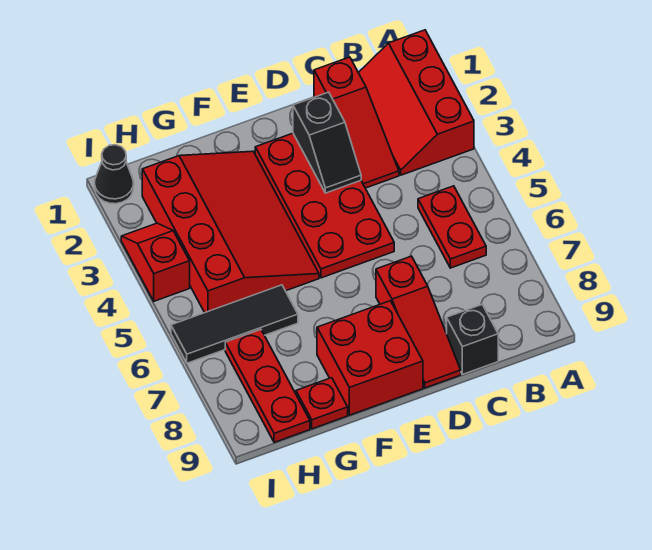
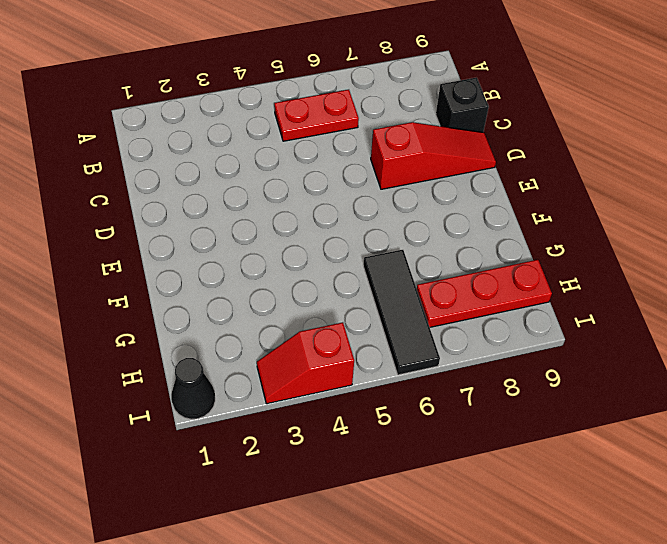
none -> red 2x3 slope [358,30,474,175]
none -> red 1x3 slope [314,57,399,188]
none -> red 2x4 plate [255,133,394,278]

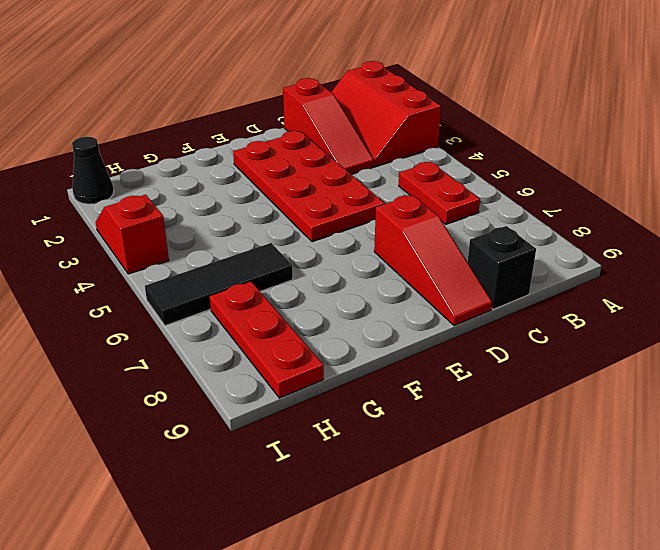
none -> red 2x2 brick [317,301,423,415]
none -> red 3x4 slope [142,151,319,313]
none -> red 1x1 plate [296,378,348,429]

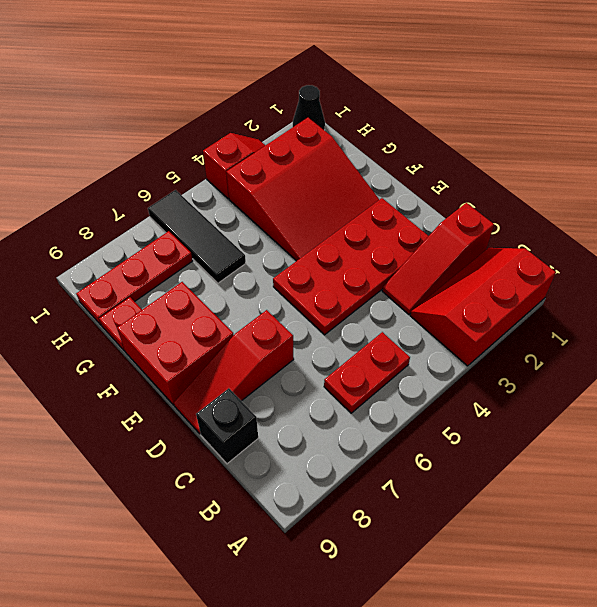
red 3x3 slope [226,118,379,261] -> red 3x4 slope [142,151,319,313]
none -> black 1x2 slope [293,92,361,193]

